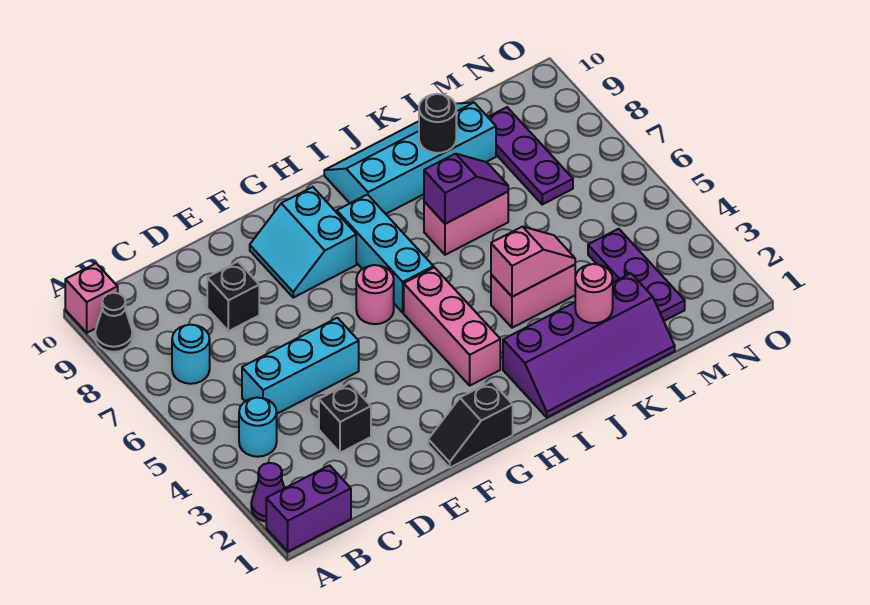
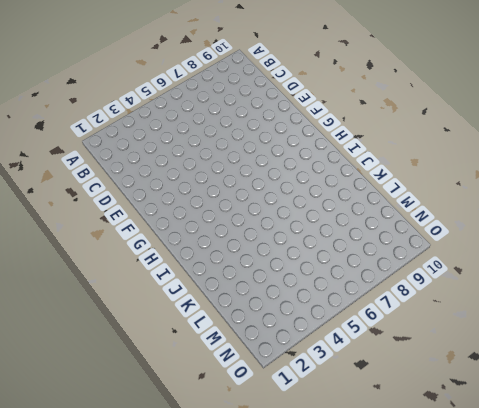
none -> purple 1x2 brick [266,465,351,551]
none -> purple 1x1 cone [251,463,285,521]
none -> black 1x1 cone [95,293,133,352]

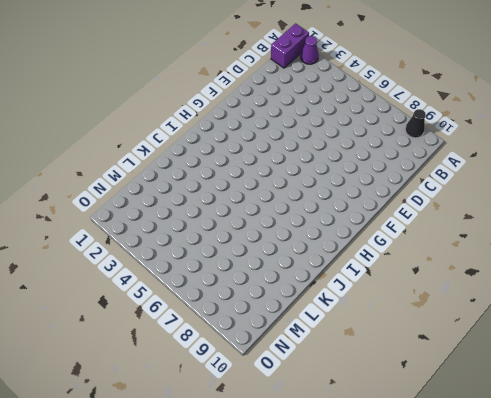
none -> pink 1x1 brick [65,263,118,333]
none -> cyan 1x1 round brick [239,398,277,457]
none -> cyan 1x1 round brick [172,325,210,384]

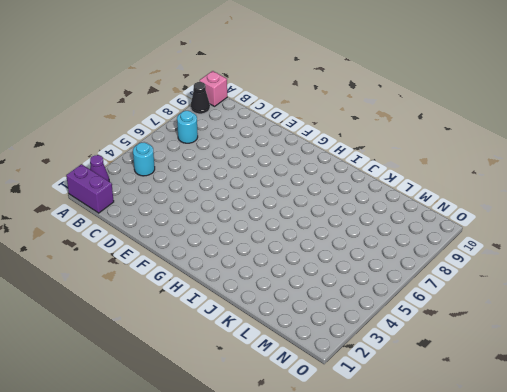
none -> cyan 1x3 brick [242,318,359,414]
none -> black 1x1 brick [319,383,371,453]
none -> black 1x1 brick [207,262,259,331]

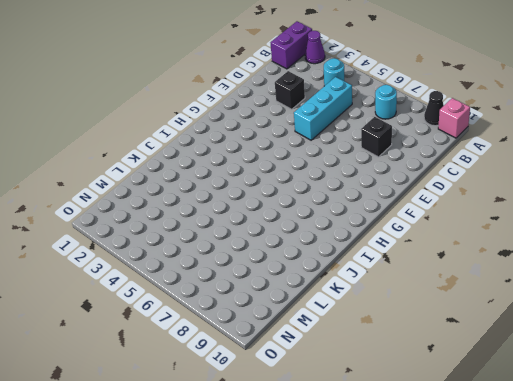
none -> black 1x2 slope [428,381,513,468]
none -> cyan 2x2 slope [250,187,356,298]
none -> pink 1x1 round brick [356,265,394,324]

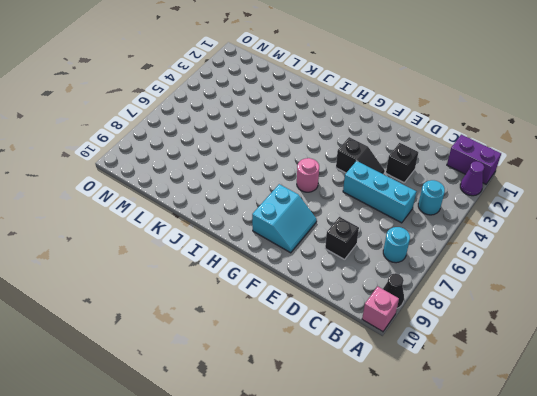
black 1x2 slope [336,137,385,174] -> black 1x2 slope moved to [428,381,513,468]
none -> pink 1x3 brick [404,268,500,385]
none -> cyan 1x3 brick [337,195,434,313]
none -> purple 2x4 slope [503,273,675,417]

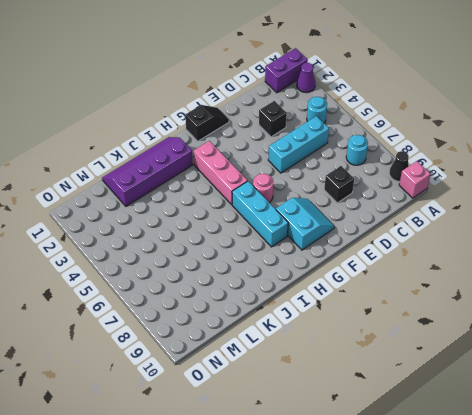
none -> cyan 2x4 slope [324,102,496,214]
none -> pink 1x2 brick [491,265,575,328]
none -> pink 1x2 brick [424,192,508,255]

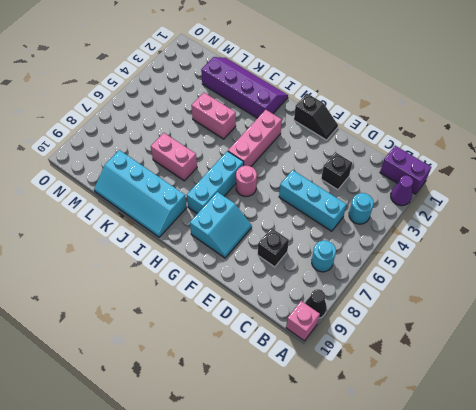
none -> purple 1x3 plate [588,229,685,321]
none -> purple 1x3 plate [488,107,573,204]
none -> pink 1x2 slope [491,227,575,297]

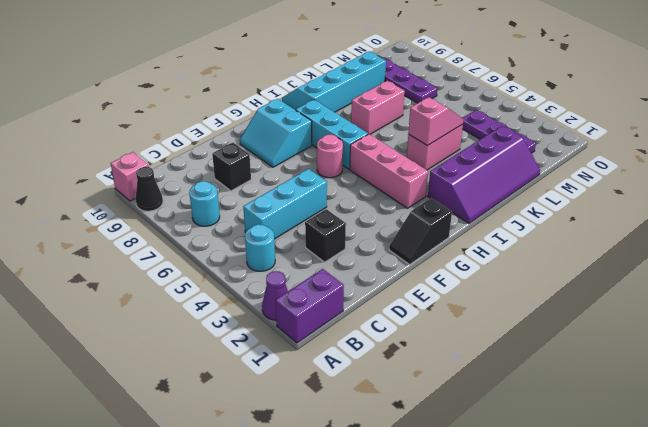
none -> purple 1x2 slope [424,154,508,224]
none -> pink 1x1 round brick [575,264,613,323]
none -> black 1x1 round brick [419,94,456,153]

